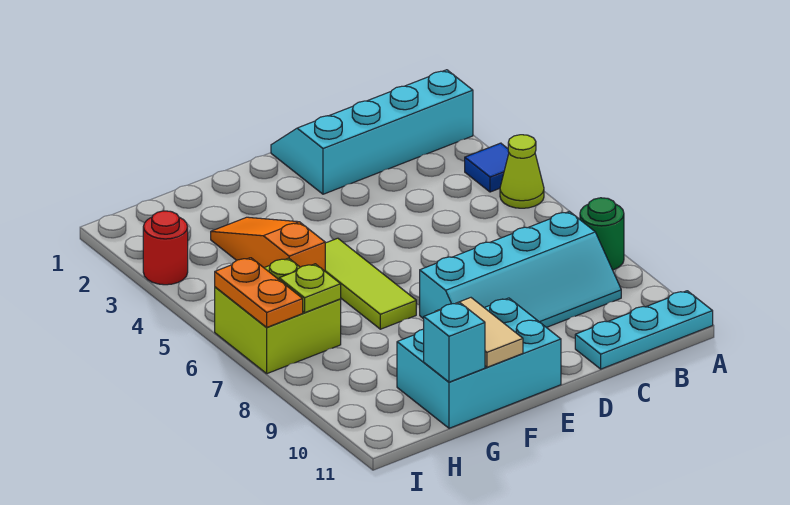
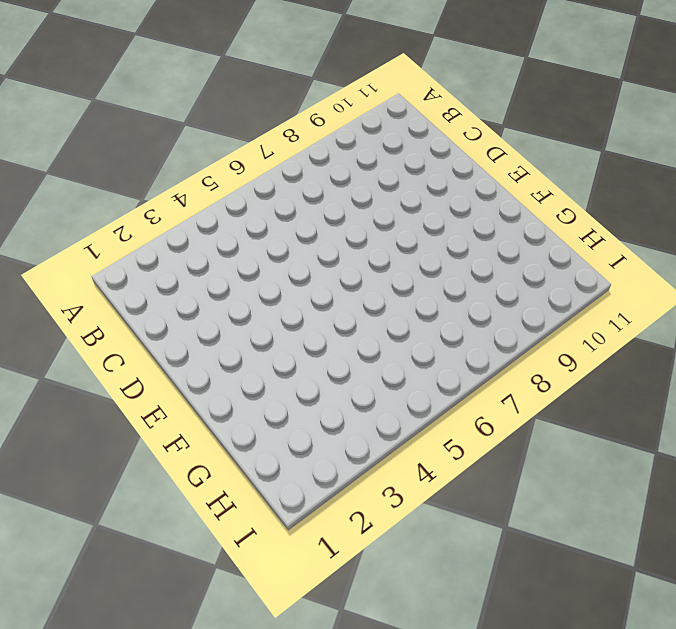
none -> cyan 2x4 slope [271,70,473,194]
none -> blue 1x1 tile [465,143,509,192]
none -> lime 1x1 cone [500,135,544,208]

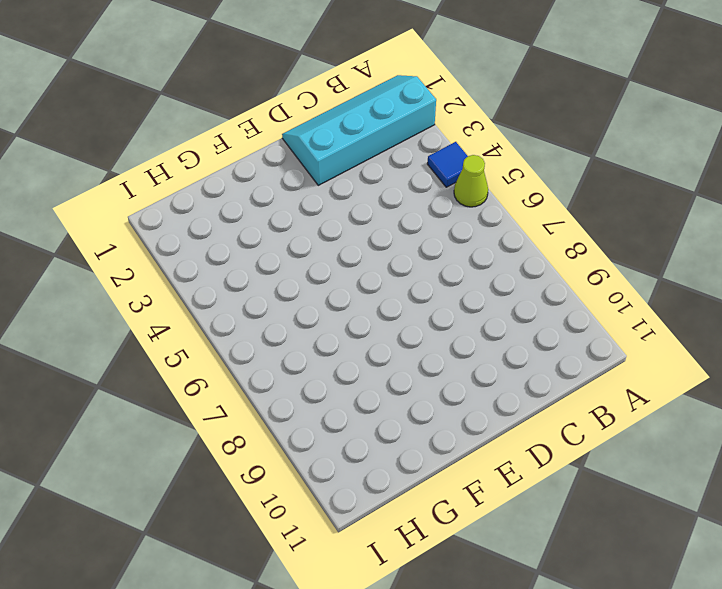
none -> green 1x1 round brick [580,198,624,270]
none -> cyan 1x3 plate [575,291,713,369]
none -> cyan 2x4 slope [420,211,621,328]

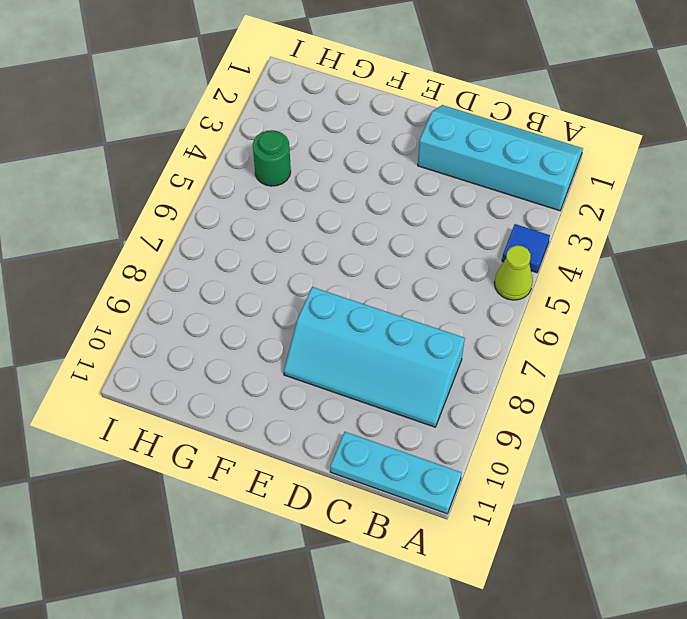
green 1x1 round brick [253,130,291,186] -> green 1x1 round brick moved to [580,198,624,270]
none -> cyan 2x3 brick [397,298,561,428]
none -> lime 1x3 tile [325,238,416,329]
none -> orange 1x3 slope [211,217,325,271]

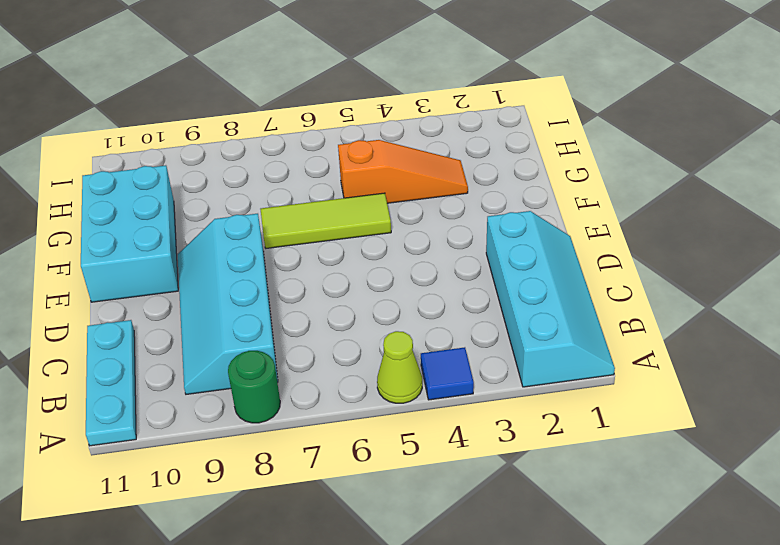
none -> lime 2x2 brick [215,258,341,374]
none -> red 1x1 round brick [143,211,188,285]
none -> tan 1x2 tile [435,298,523,367]

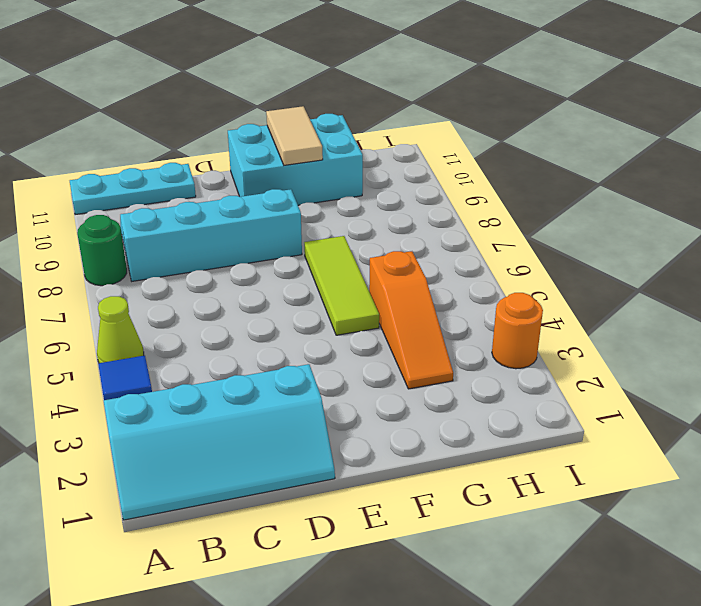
orange 1x1 round brick [492,293,543,369] -> red 1x1 round brick [143,211,188,285]
none -> lime 2x2 brick [215,258,341,374]
none -> cyan 1x1 brick [424,302,485,382]
none -> lime 1x1 plate [279,264,341,312]

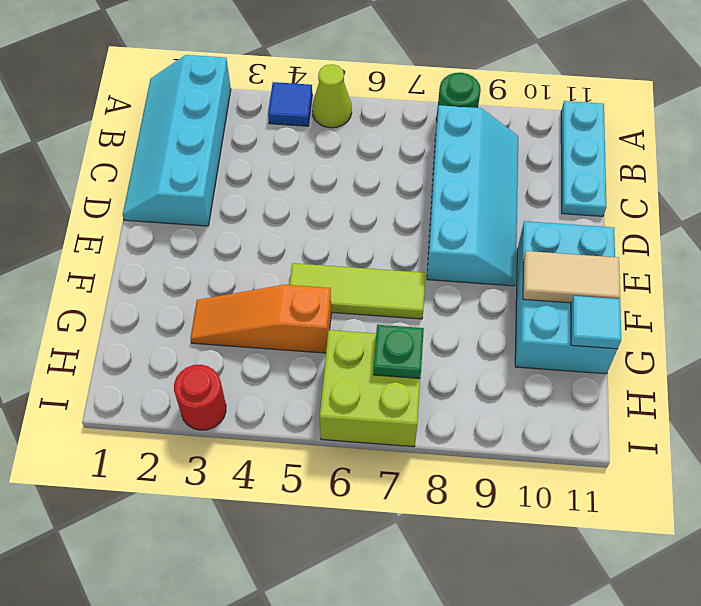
cyan 1x1 tile [571,296,621,349] -> cyan 1x1 brick [424,302,485,382]
green 1x1 plate [373,325,424,378] -> lime 1x1 plate [279,264,341,312]
none -> orange 1x2 plate [215,258,303,327]

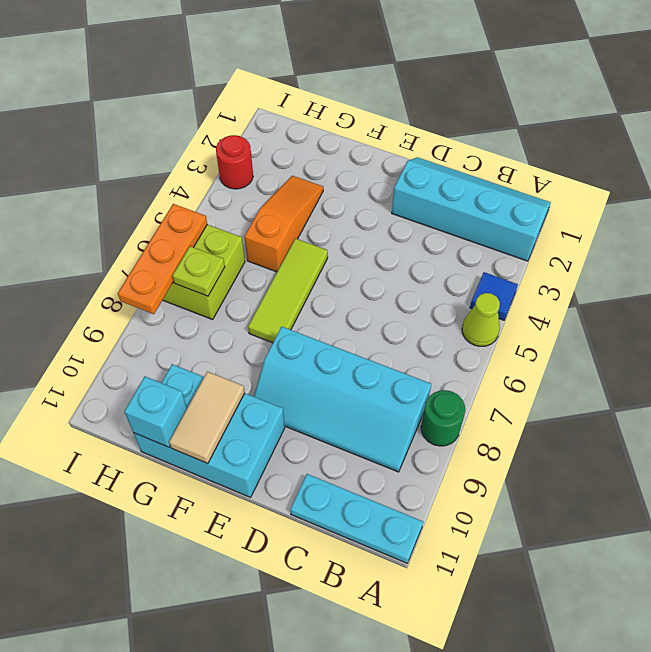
orange 1x3 plate [118,204,207,314] -> orange 1x2 plate [215,258,303,327]

